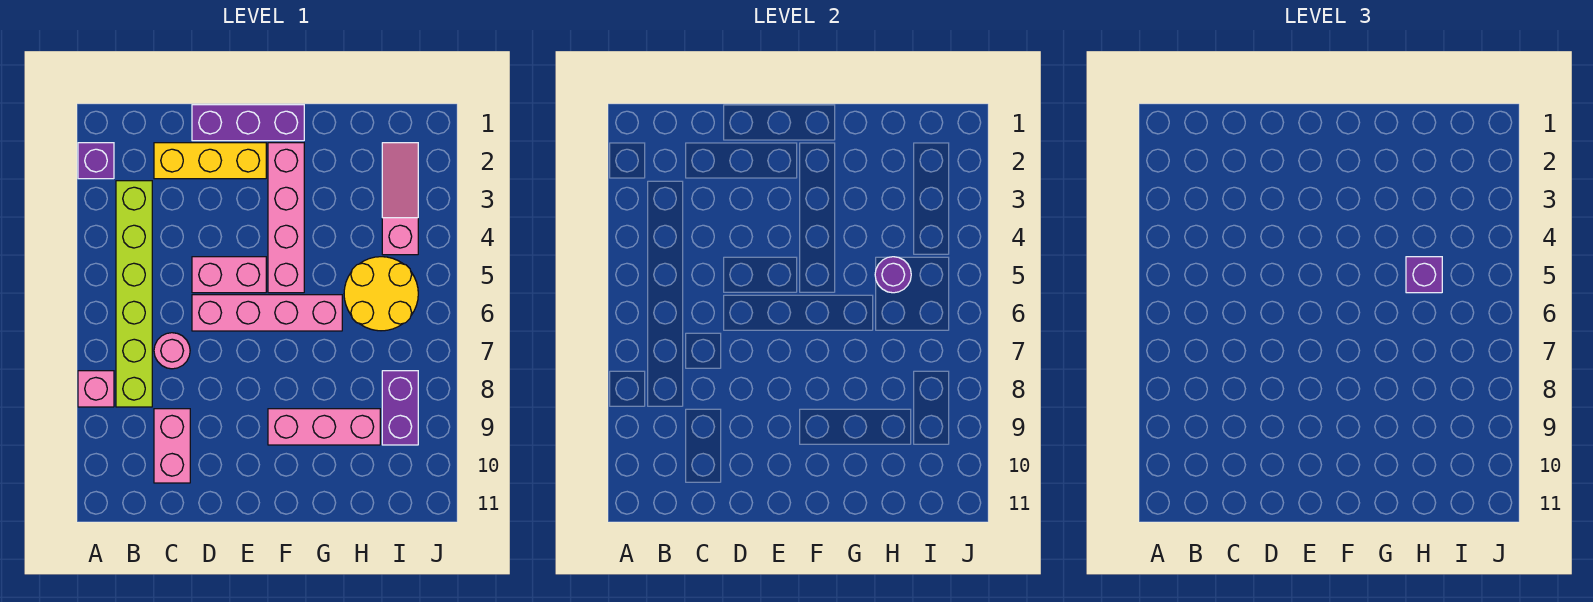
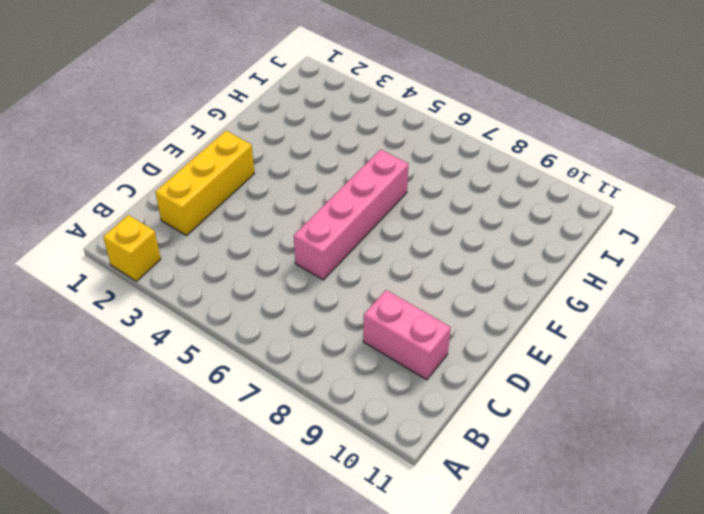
yellow 1x1 brick [103,215,161,281] -> purple 1x1 brick [78,143,114,179]
none -> pink 1x1 brick [78,371,114,407]
none -> lime 1x6 brick [116,181,152,407]
none -> pink 1x1 round brick [154,333,190,369]

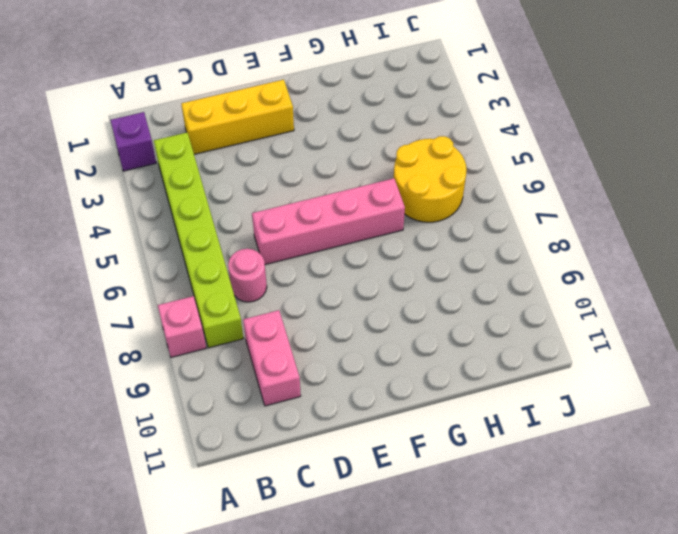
none -> purple 1x3 brick [192,105,304,141]
none -> pink 1x2 brick [192,257,266,293]
none -> pink 1x4 brick [268,143,304,293]

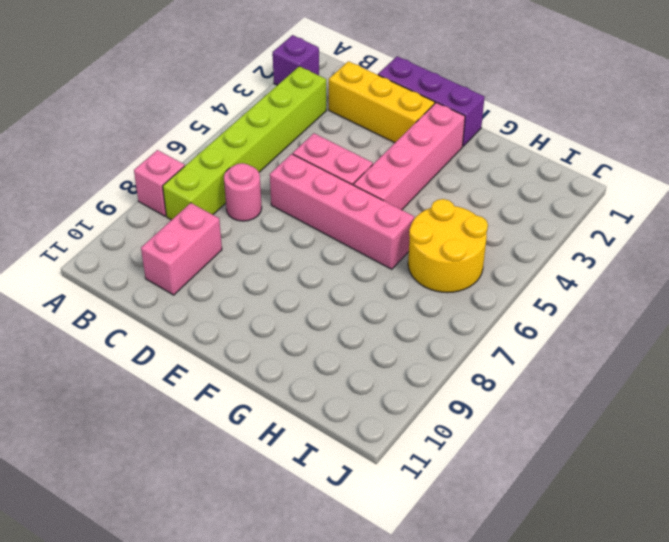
none -> pink 1x3 brick [268,409,380,445]
none -> pink 1x3 slope [382,143,418,255]
none -> purple 1x2 brick [382,371,418,445]

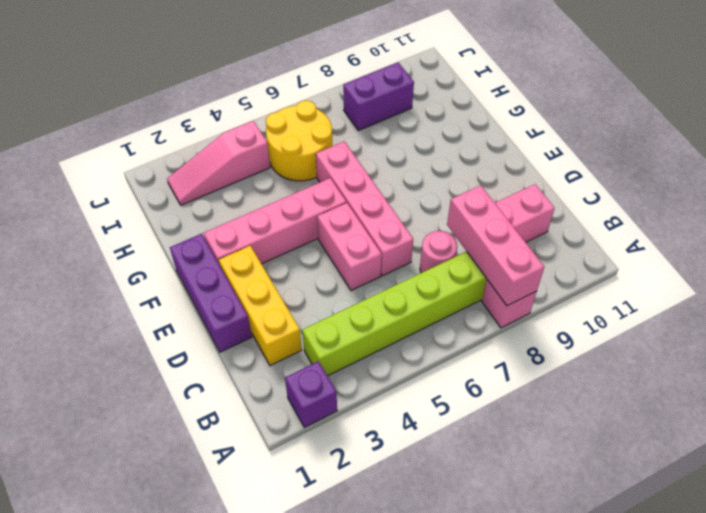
pink 1x3 brick [447,185,544,306] -> pink 1x3 brick moved to [268,409,380,445]
none -> purple 1x1 round brick [875,257,911,293]
none -> purple 1x1 brick [1406,257,1442,293]

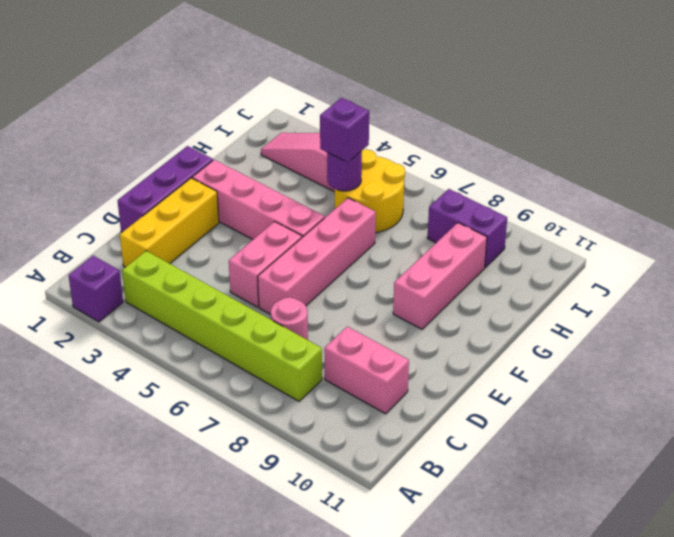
none -> pink 1x1 brick [78,371,114,407]

